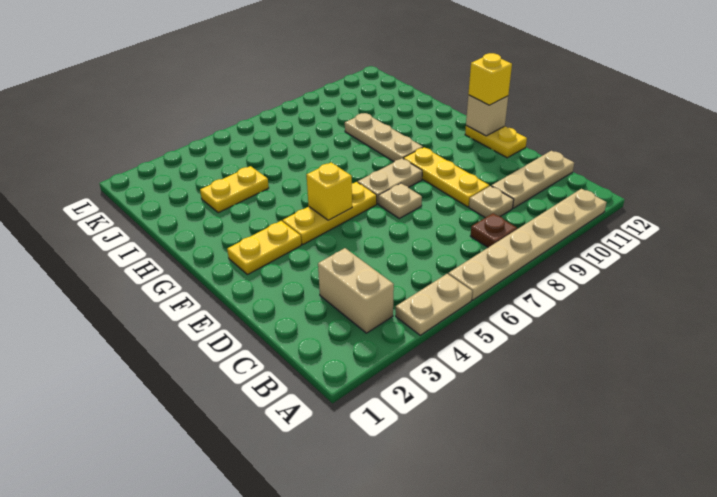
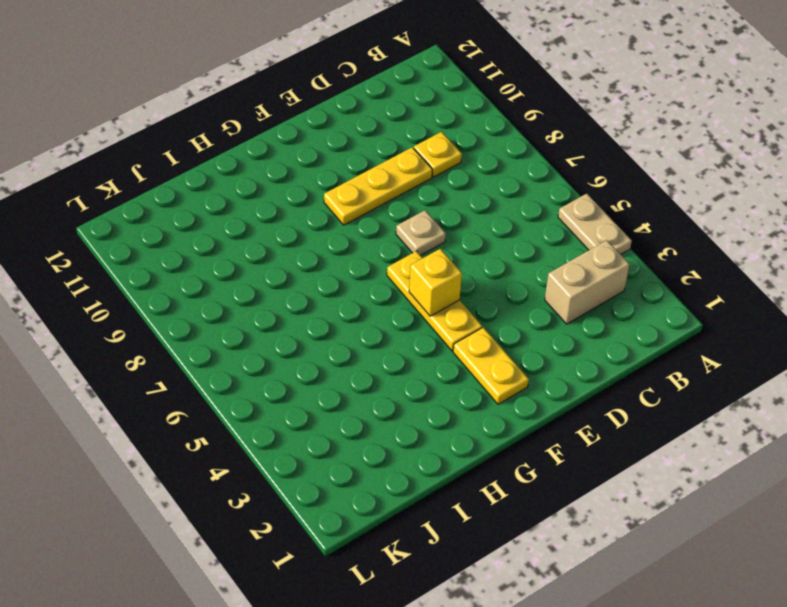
yellow 1x1 plate [414,132,462,177] -> tan 1x1 plate [469,186,514,218]
none -> tan 1x6 plate [448,189,606,300]
none -> brown 1x1 plate [471,213,517,247]
none -> tan 1x3 plate [492,151,574,208]

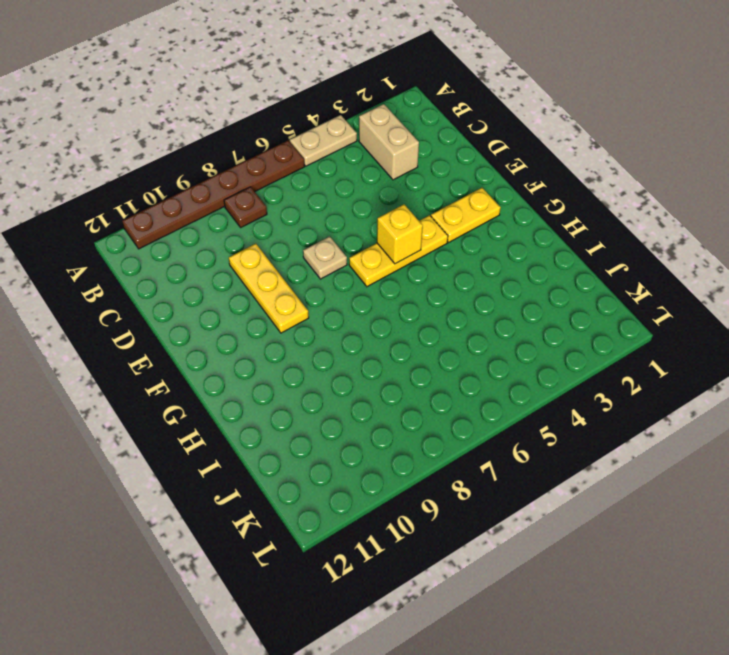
brown 1x6 plate [122,140,305,249] -> tan 1x6 plate [448,189,606,300]
none -> tan 1x1 plate [469,186,514,218]
none -> tan 1x3 plate [492,151,574,208]
none -> yellow 1x2 plate [465,126,527,158]

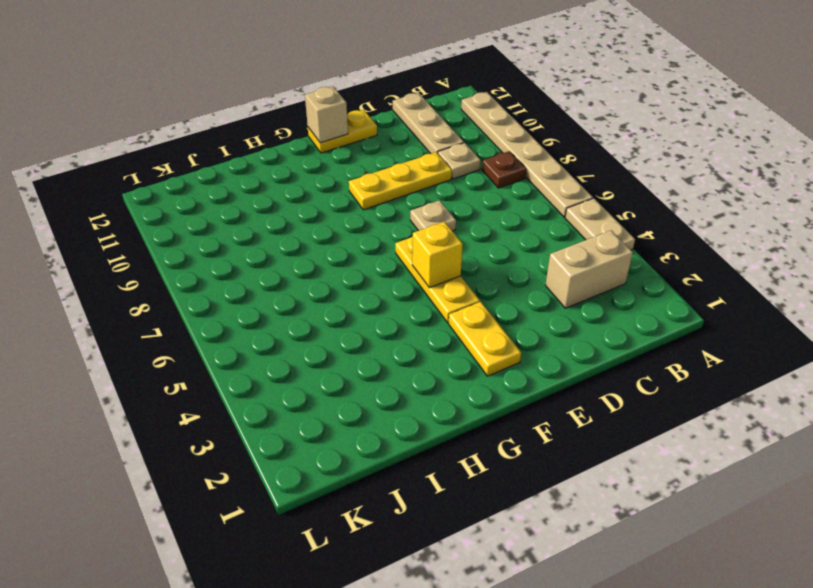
none -> tan 1x2 plate [358,158,422,204]
none -> tan 1x3 plate [345,113,423,162]
none -> yellow 1x2 plate [200,166,269,213]

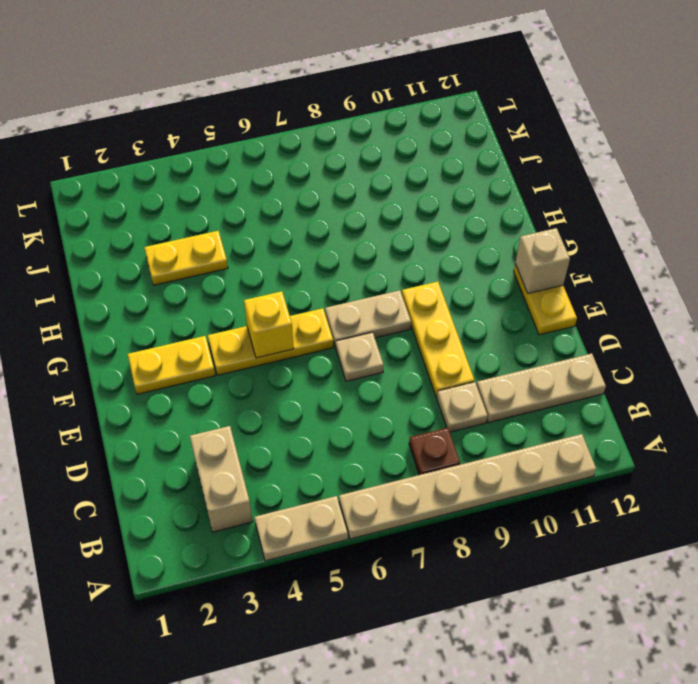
none -> tan 1x3 plate [345,113,423,162]
none -> yellow 1x1 brick [468,53,512,105]

